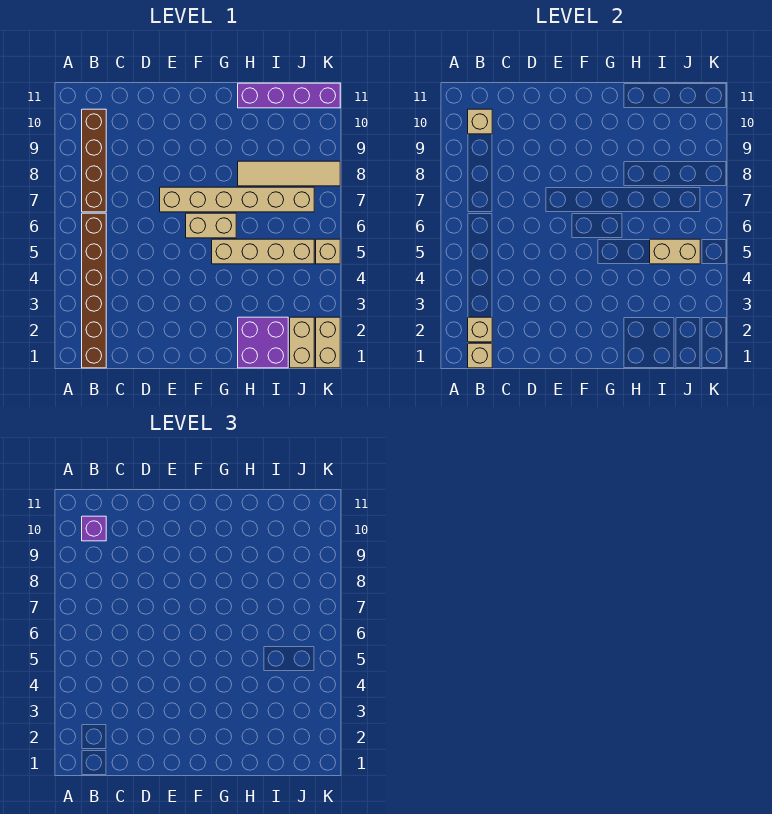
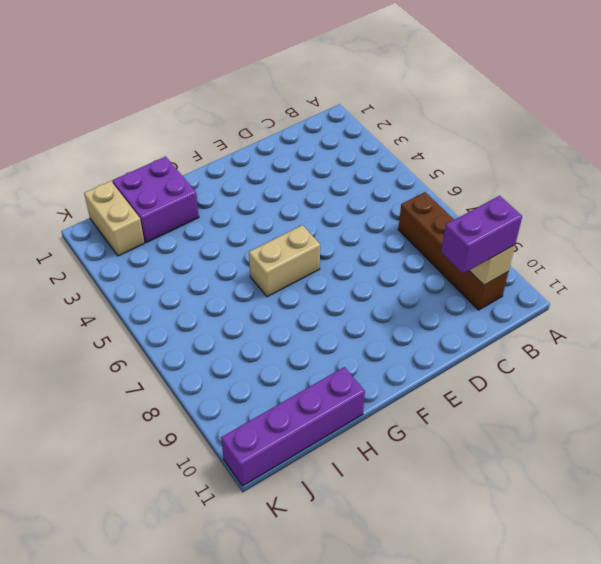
purple 1x2 brick [441,196,522,274] -> purple 1x1 brick [82,516,106,541]
none -> brown 1x6 brick [82,213,106,368]
none -> tan 1x6 brick [160,187,314,212]
none -> tan 1x4 brick [212,239,314,264]

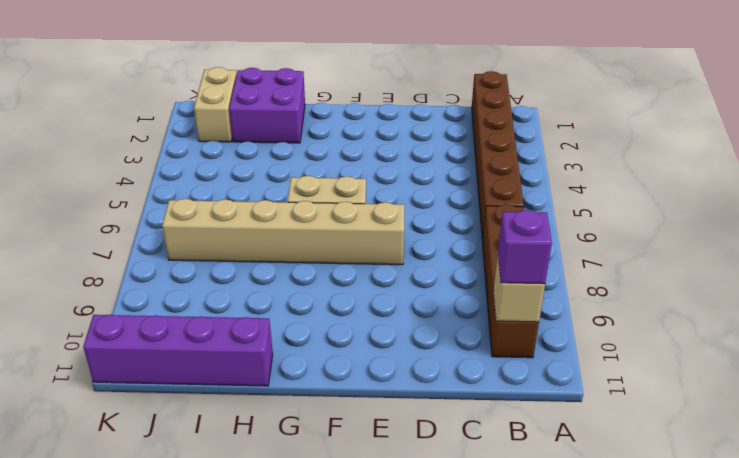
none -> tan 1x4 brick [212,239,314,264]
none -> tan 1x4 tile [238,161,340,186]
none -> tan 1x2 brick [316,317,340,368]

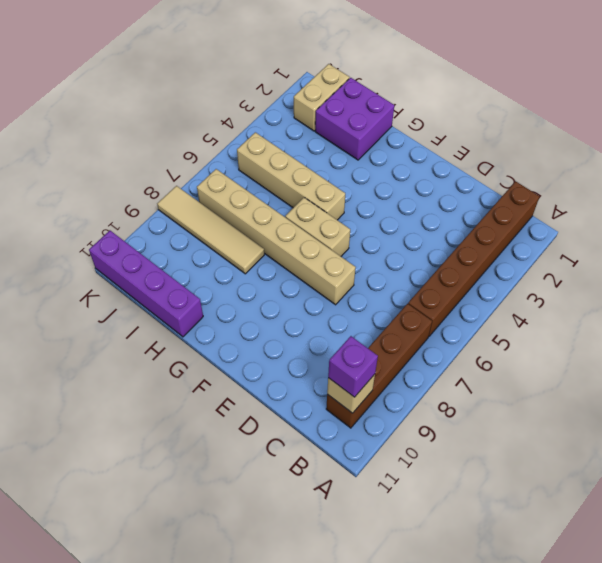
none -> tan 1x2 brick [316,317,340,368]
none -> tan 1x1 brick [316,239,340,264]
none -> tan 1x1 brick [468,343,492,368]

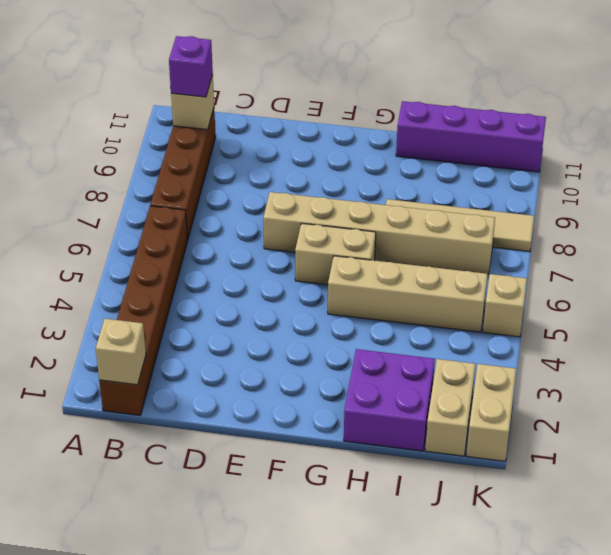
none -> tan 1x1 brick [468,317,492,342]
none -> tan 1x2 brick [650,239,700,264]

